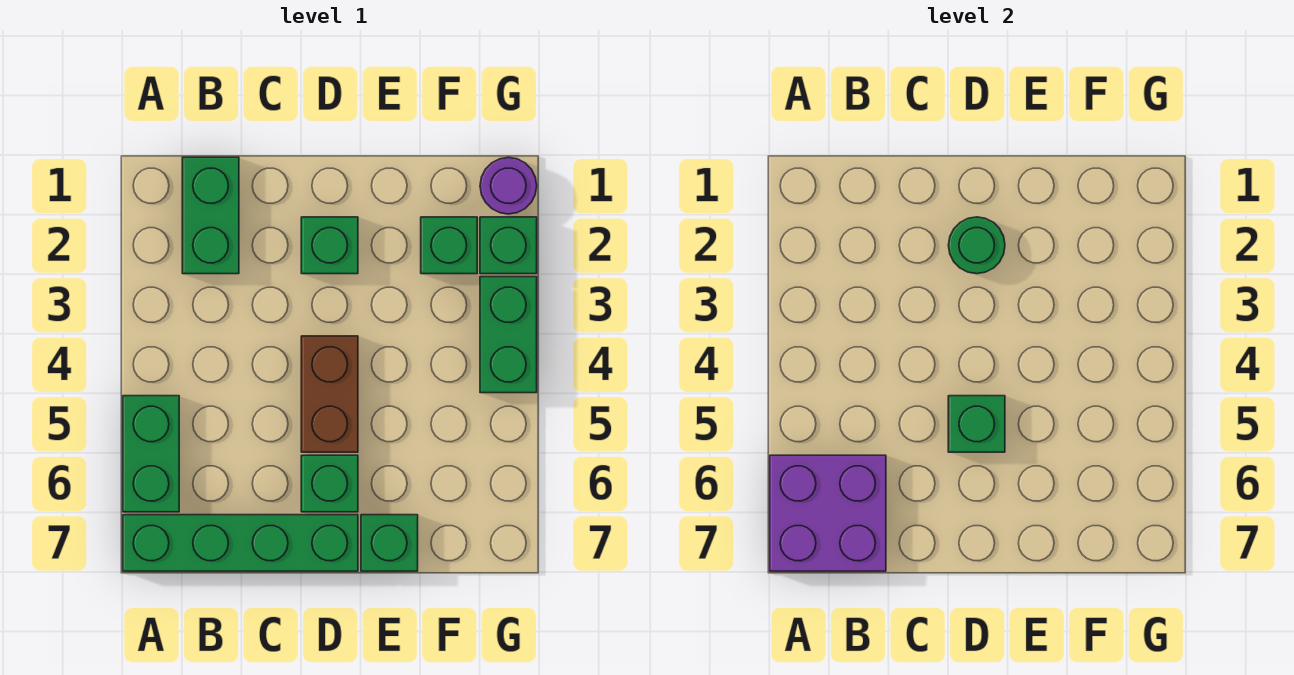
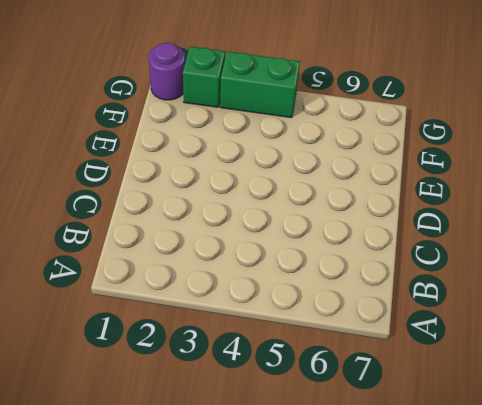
none -> green 1x2 brick [123,396,179,512]
none -> green 1x4 brick [123,515,358,571]
none -> green 1x2 brick [182,157,239,274]

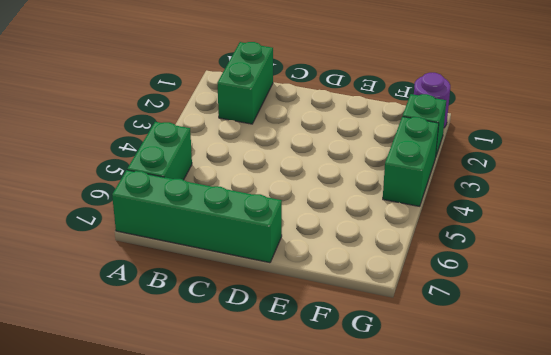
none -> green 1x1 brick [301,217,358,274]
none -> brown 1x2 brick [301,336,358,452]
none -> green 1x1 brick [301,455,358,512]

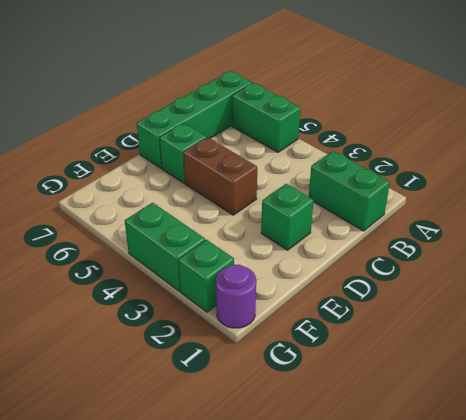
none -> green 1x1 brick [361,515,418,571]
none -> green 1x1 brick [421,217,477,274]
none -> purple 2x2 brick [770,455,886,571]

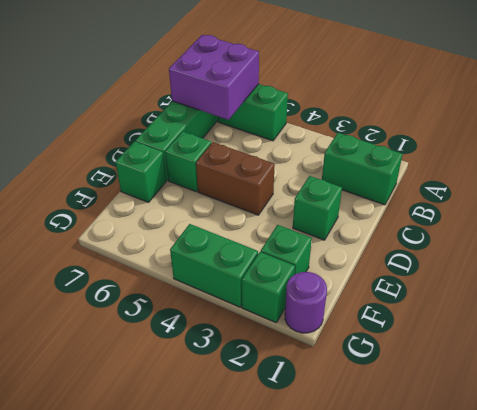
none -> green 1x1 round brick [948,217,1005,274]
none -> green 1x1 brick [948,396,1005,452]

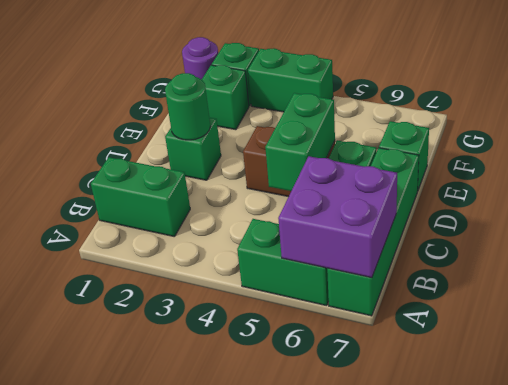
green 1x2 brick [265,93,335,191] -> green 1x1 brick [948,396,1005,452]

